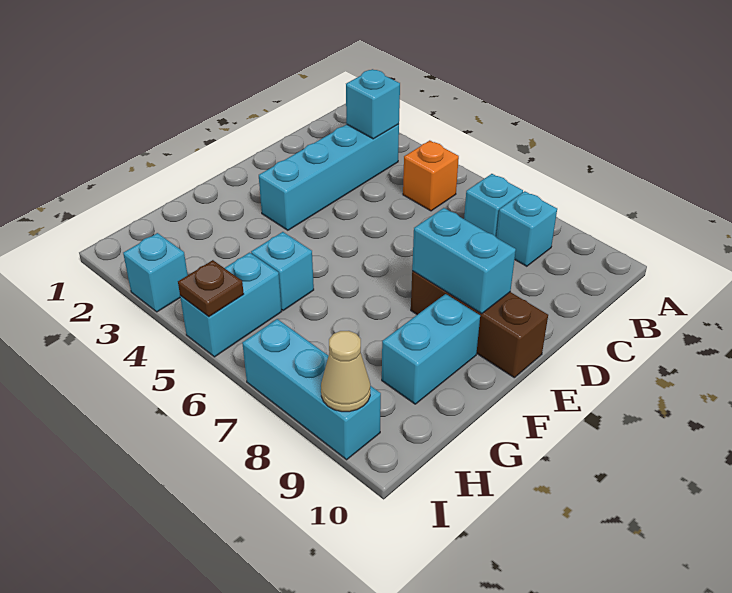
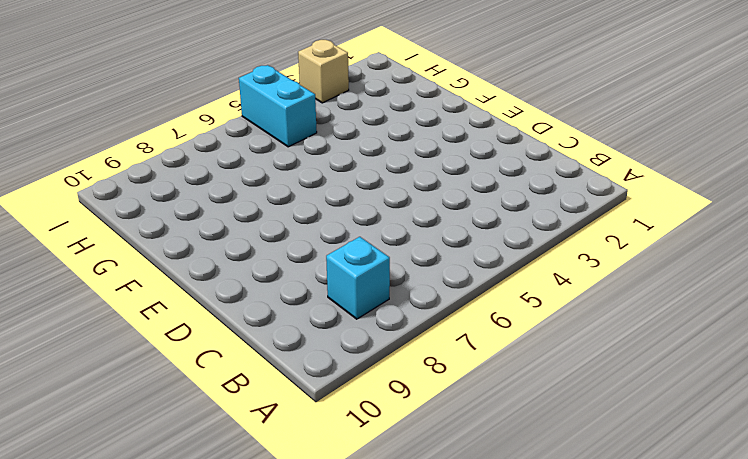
tan 1x1 brick [298,40,349,103] -> cyan 1x1 brick [123,233,188,312]
none -> cyan 1x4 brick [259,124,399,230]
none -> orange 1x1 brick [403,141,459,211]
none -> cyan 1x1 brick [464,174,523,237]

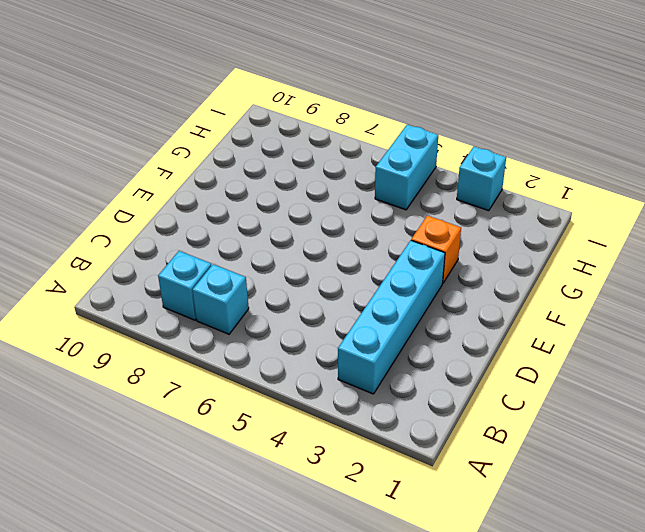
orange 1x1 brick [411,216,461,283] -> orange 1x1 brick moved to [403,141,459,211]
none -> brown 1x3 brick [411,271,548,378]
none -> cyan 1x2 brick [382,294,480,404]
none -> cyan 1x1 brick [251,232,314,311]

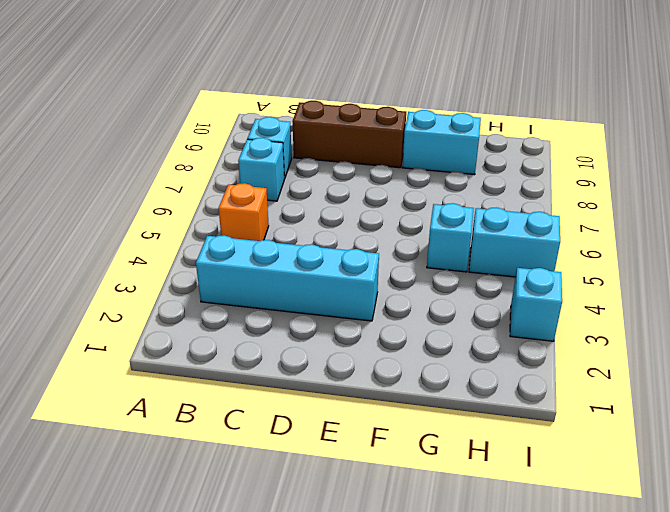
brown 1x3 brick [292,101,406,168] -> brown 1x3 brick turned to [411,271,548,378]
none -> cyan 1x3 brick [242,319,381,460]
none -> cyan 1x1 brick [346,69,400,139]
none -> cyan 1x2 brick [412,208,516,314]

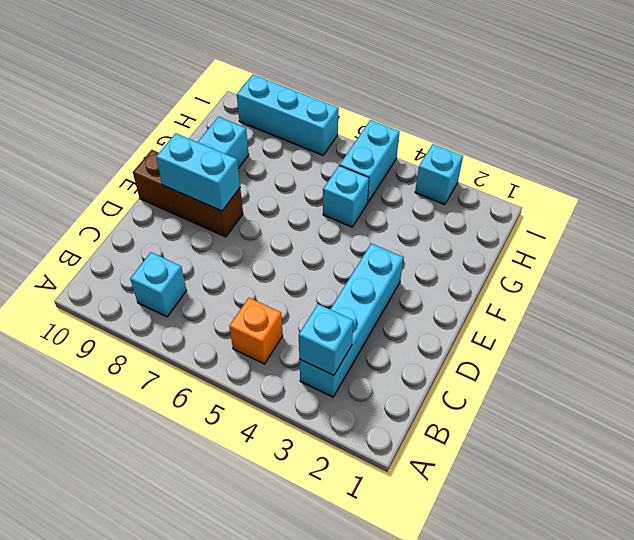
none -> cyan 1x1 brick [464,174,523,237]
none -> brown 1x1 plate [178,260,244,317]
none -> tan 1x1 cone [321,331,370,412]

